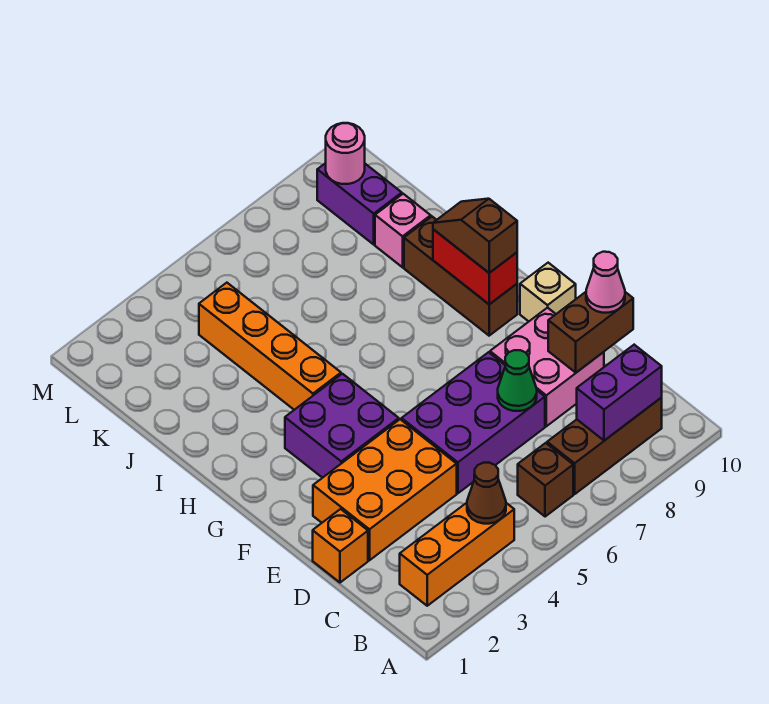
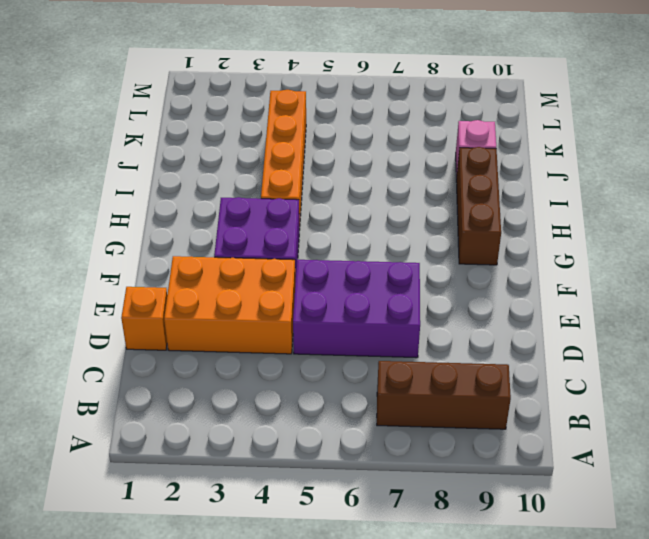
none -> orange 1x3 brick [400,503,514,606]
none -> brown 1x1 brick [518,443,573,517]
none -> pink 2x2 brick [490,308,604,426]

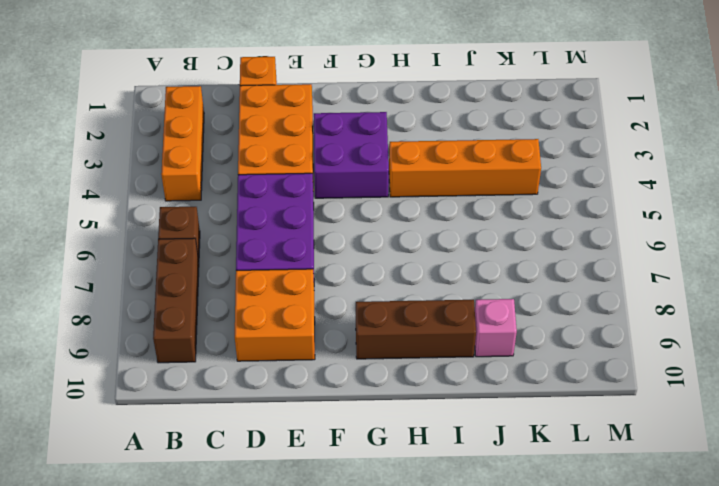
orange 2x2 brick [235,269,315,361] -> pink 2x2 brick [490,308,604,426]
none -> tan 1x1 brick [520,263,576,321]
none -> purple 1x2 brick [317,163,402,244]
none -> brown 1x1 cone [467,463,506,524]

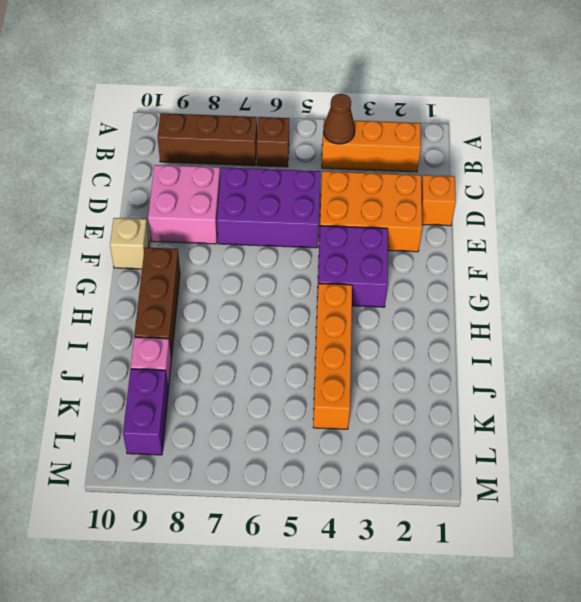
none -> purple 1x2 brick [577,345,662,441]
none -> green 1x1 cone [498,350,537,411]
none -> brown 1x2 brick [548,292,633,373]

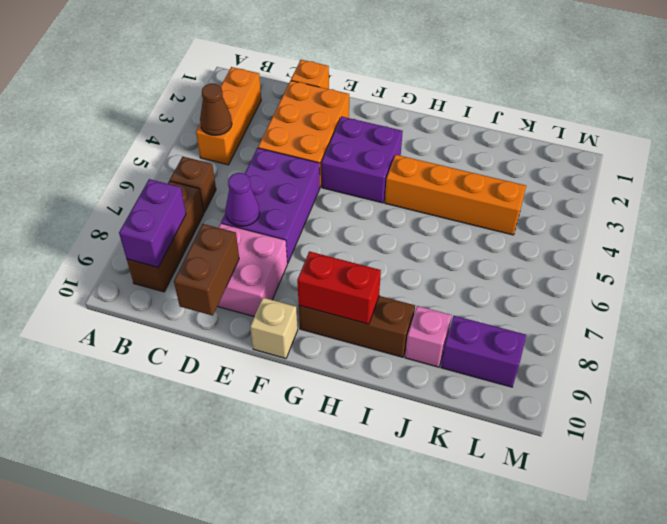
purple 1x1 cone [226,173,260,226] -> green 1x1 cone [498,350,537,411]
none -> pink 1x1 round brick [326,123,365,184]
none -> pink 1x1 cone [586,252,625,313]
none -> brown 1x2 slope [433,199,517,273]

